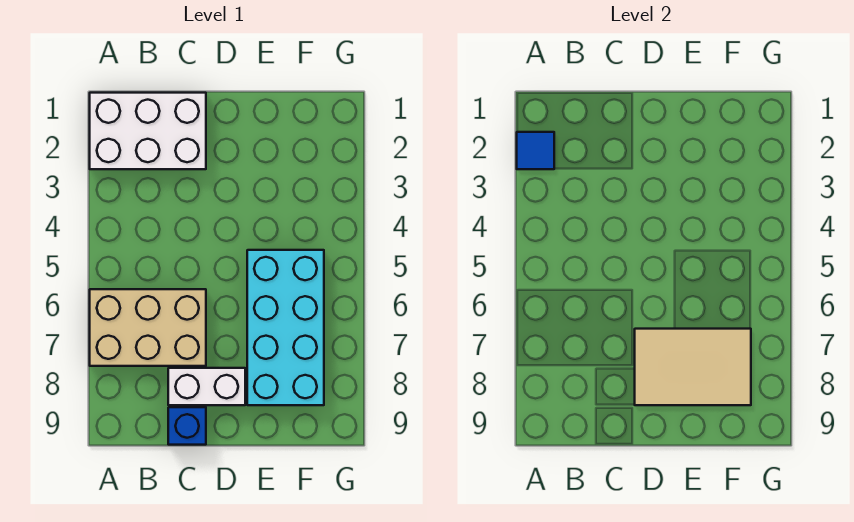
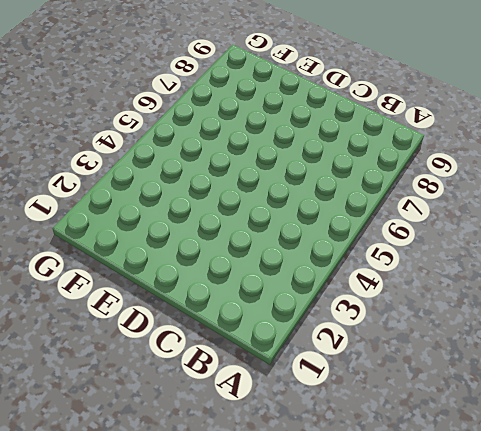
none -> white 2x3 brick [90,93,206,169]
none -> tan 2x3 brick [90,289,206,366]

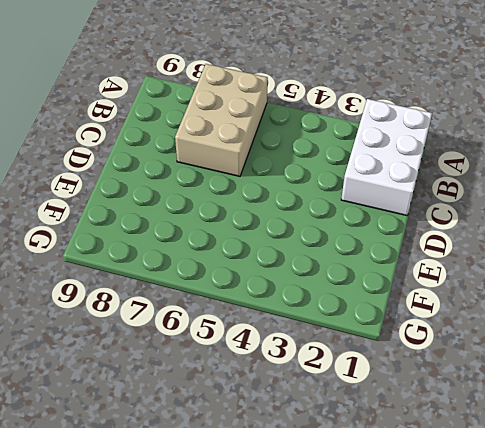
none -> white 1x2 brick [168,368,245,405]
none -> blue 1x1 brick [168,407,206,445]

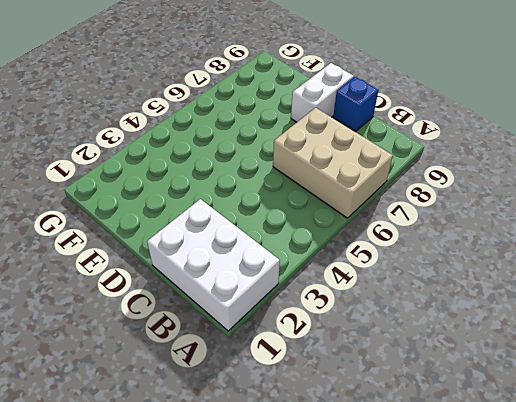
white 1x2 brick [291,63,354,122] -> white 1x2 brick turned to [168,368,245,405]
none -> cyan 2x4 brick [247,250,324,405]
none -> blue 1x1 tile [517,132,554,169]

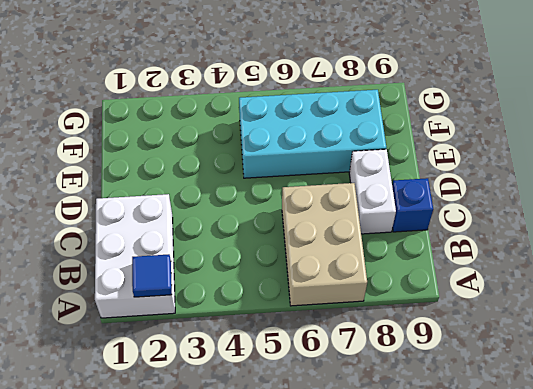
none -> tan 2x3 tile [635,329,751,405]

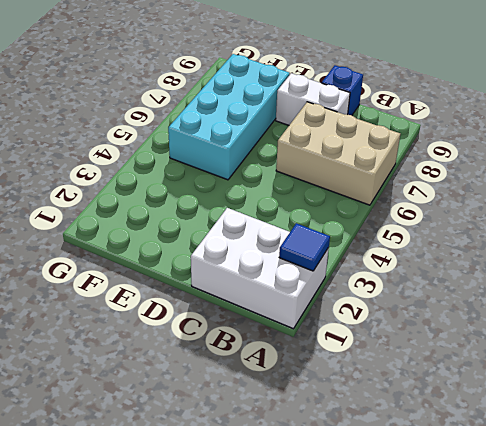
none -> tan 2x3 tile [635,329,751,405]

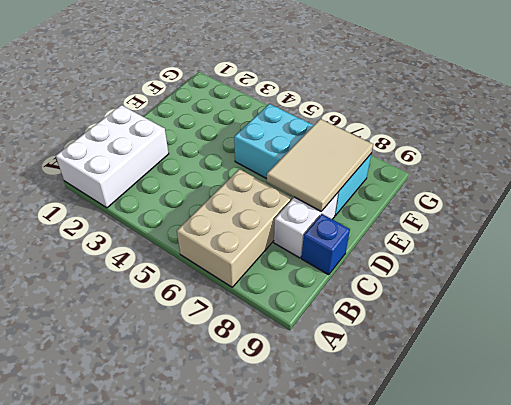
none -> blue 1x1 tile [517,132,554,169]

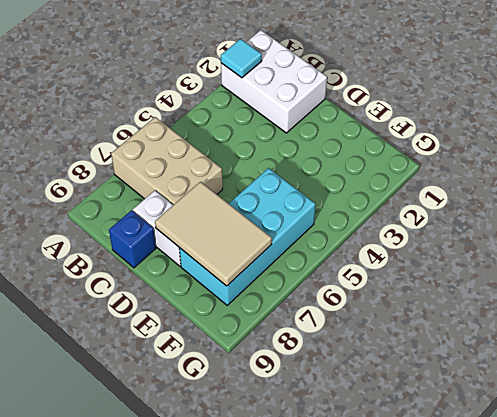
cyan 1x1 tile [221,39,262,78] -> blue 1x1 tile [517,132,554,169]

